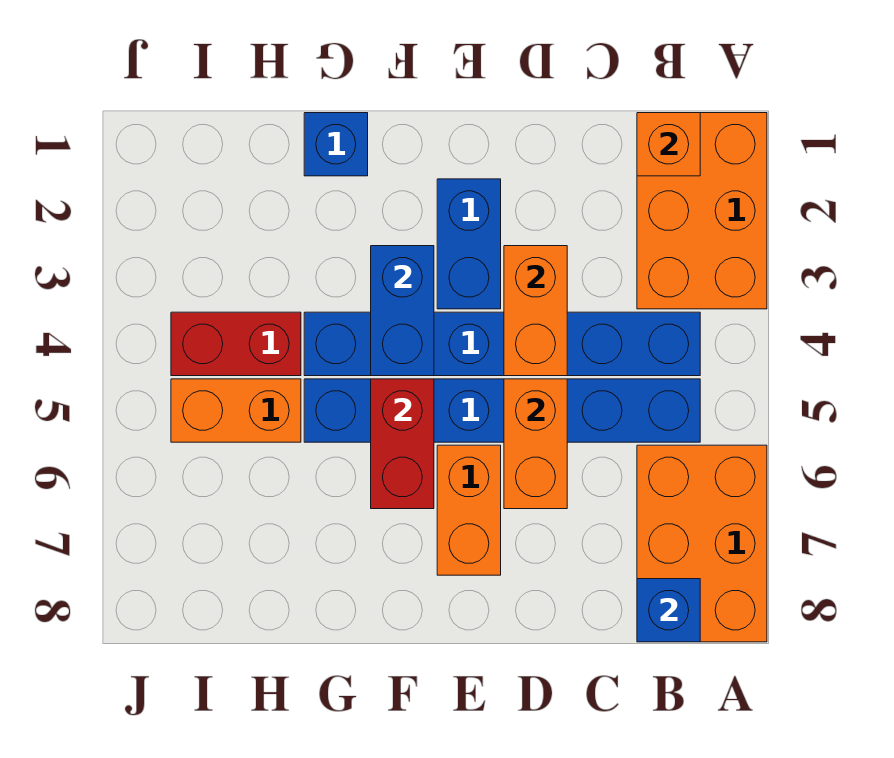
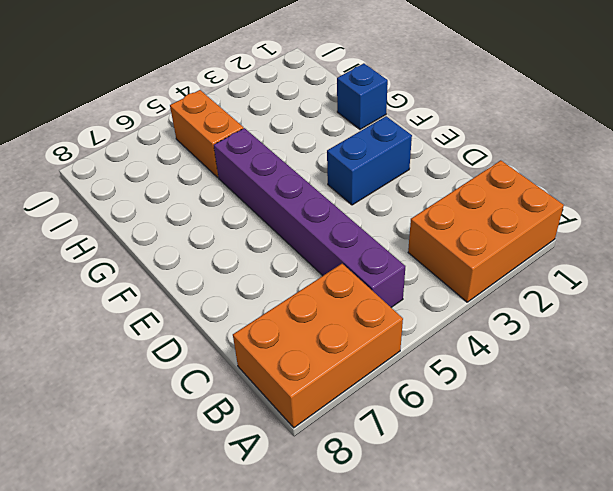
purple 1x6 brick [214,128,405,307] -> blue 1x6 brick [304,379,700,442]
none -> blue 1x6 brick [304,312,700,376]
none -> orange 1x2 brick [437,445,501,575]
none -> red 1x2 brick [171,312,301,376]

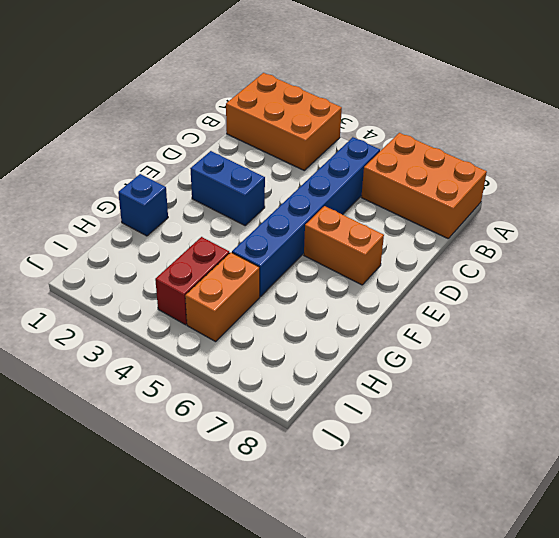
none -> blue 1x6 brick [304,312,700,376]
none -> orange 1x1 brick [637,113,700,176]
none -> blue 1x1 brick [637,579,700,642]

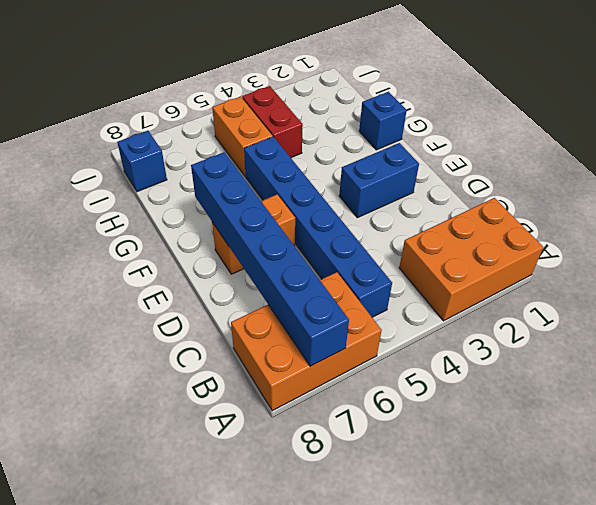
blue 1x6 brick [191,152,349,366] -> blue 1x6 brick moved to [304,312,700,376]
blue 1x1 brick [117,131,167,192] -> blue 1x1 brick moved to [637,579,700,642]
none -> orange 1x1 brick [637,113,700,176]
none -> orange 1x2 brick [504,246,567,376]
none -> orange 1x2 brick [504,379,567,509]

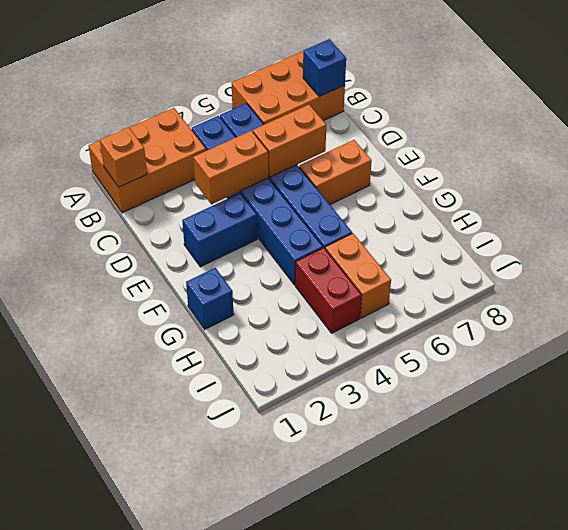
none -> blue 1x2 brick [371,246,434,376]
none -> red 1x2 brick [371,379,434,509]

